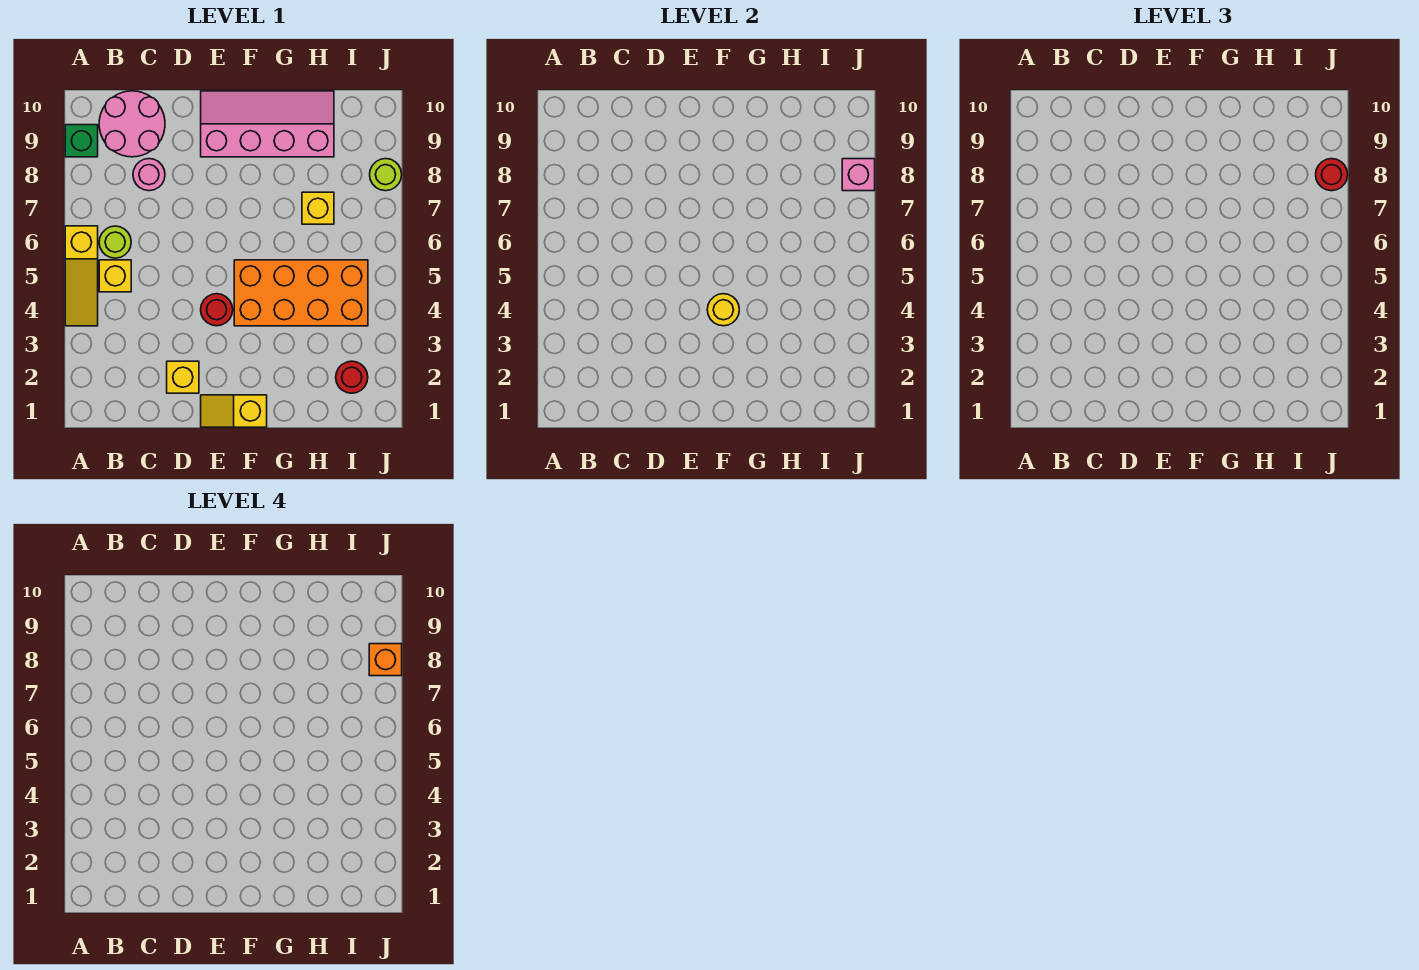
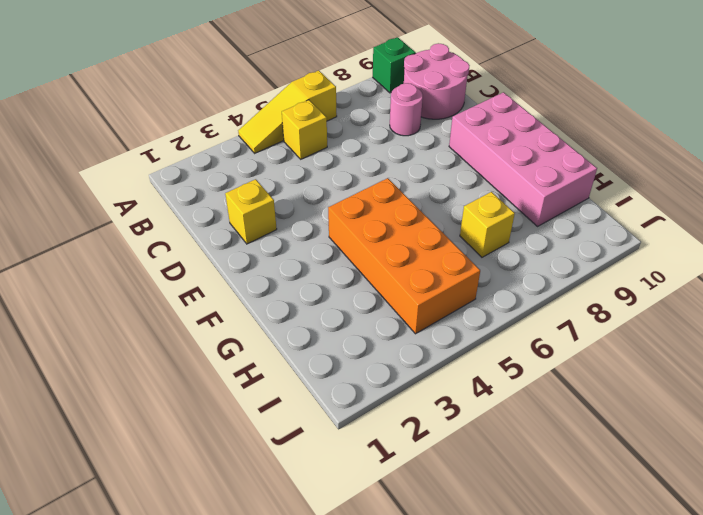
pink 2x4 brick [449,92,597,226] -> pink 2x4 slope [201,91,334,157]
none -> lime 1x1 round brick [99,226,131,258]
none -> yellow 1x2 slope [201,395,267,427]
none -> red 1x1 round brick [201,294,233,326]

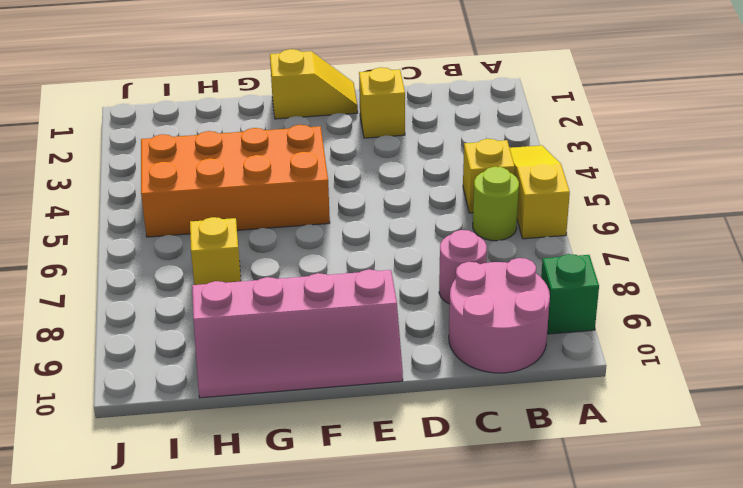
none -> red 1x1 round brick [201,294,233,326]
none -> red 1x1 round brick [336,361,368,393]
none -> lime 1x1 round brick [370,159,402,191]

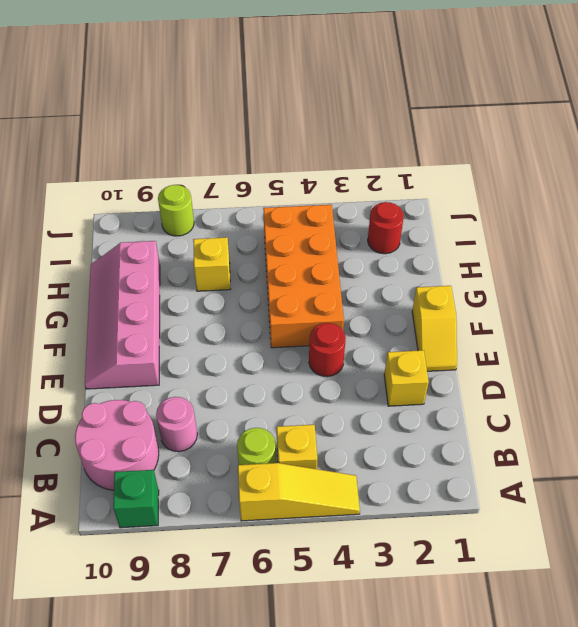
none -> yellow 1x1 round brick [707,294,739,326]
none -> pink 1x1 brick [842,159,875,191]
none -> red 1x1 round brick [1316,159,1348,191]

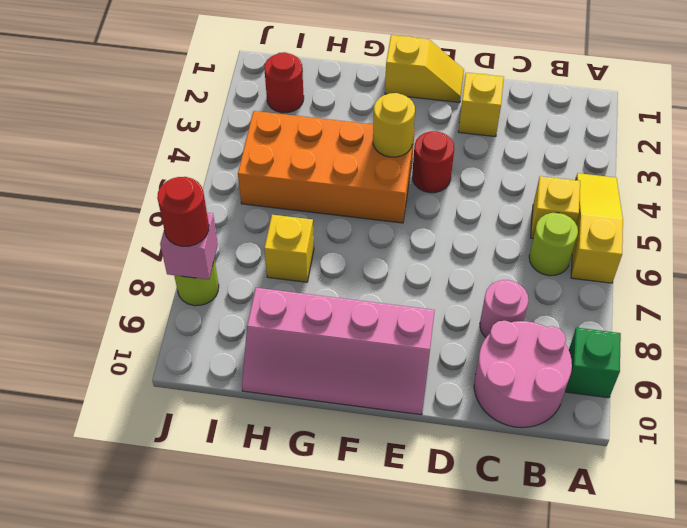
none -> orange 1x1 brick [369,644,402,676]

